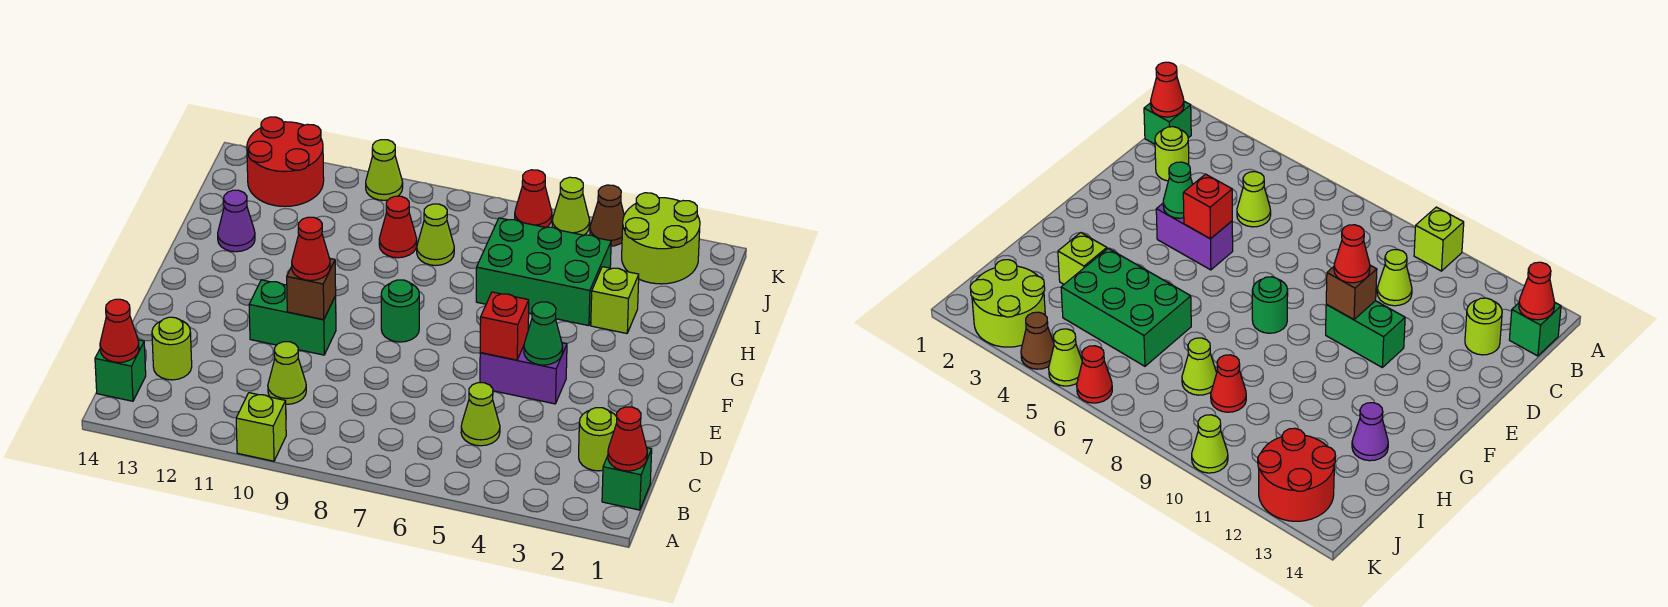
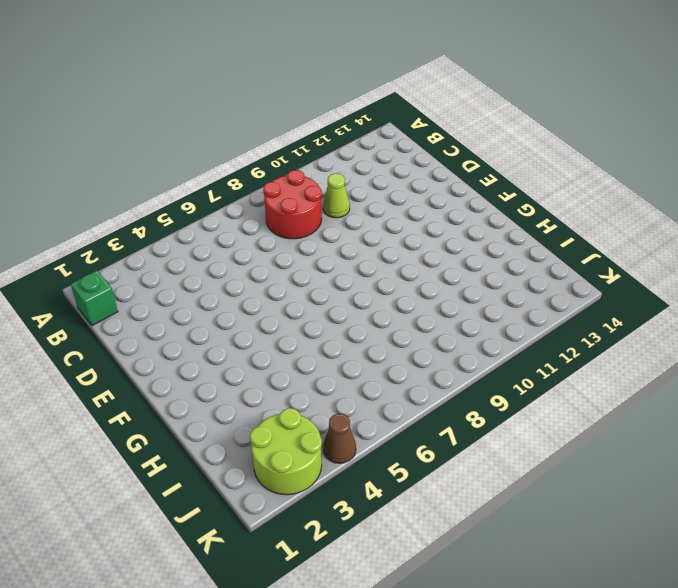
red 2x2 round brick [263,170,322,239] -> red 2x2 round brick moved to [247,117,324,207]
none -> lime 1x1 brick [236,393,286,461]
none -> green 1x1 brick [95,340,146,401]
none -> lime 1x1 round brick [579,408,617,471]

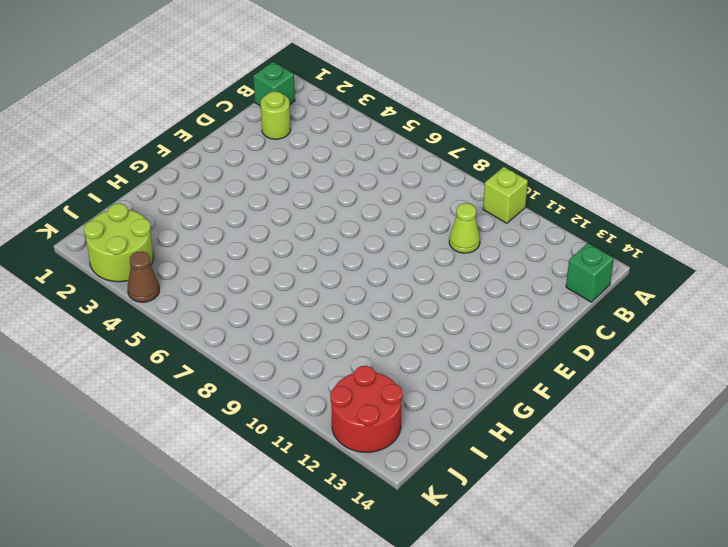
none -> lime 1x1 cone [461,383,500,446]
none -> lime 1x1 round brick [152,317,192,380]
none -> purple 1x2 brick [480,343,567,404]

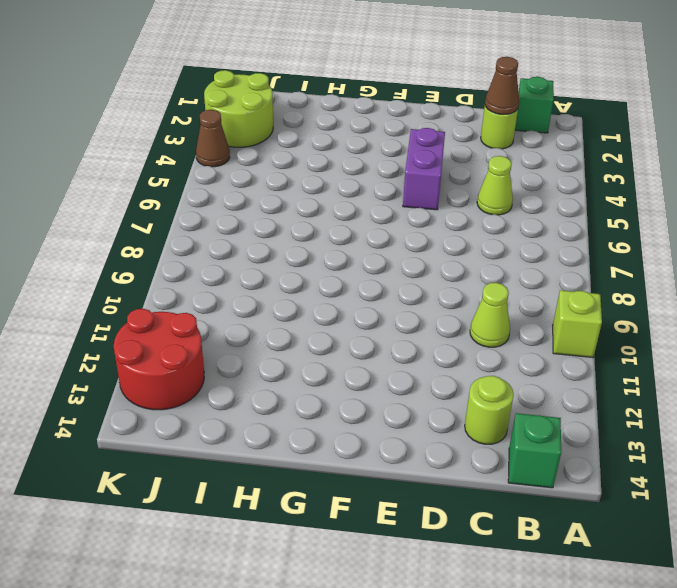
brown 1x1 cone [485,57,519,114] -> none
none -> green 1x2 brick [249,280,336,355]
none -> green 1x1 round brick [381,280,419,342]
none -> lime 1x1 brick [591,267,639,333]

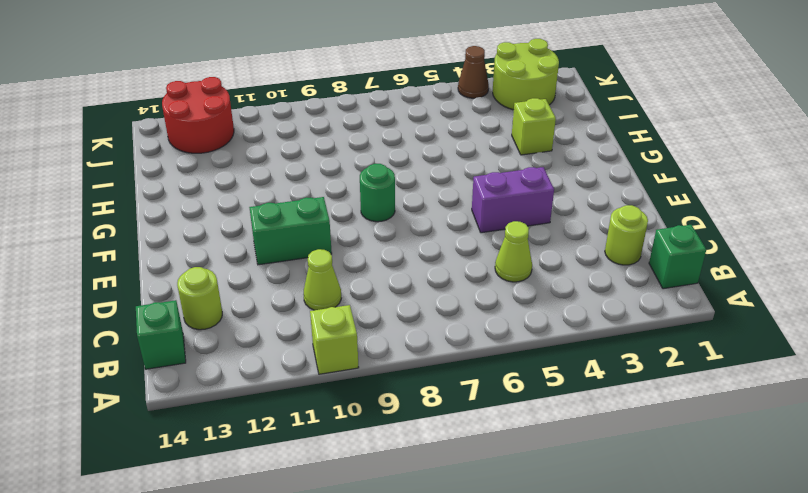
none -> green 2x3 brick [476,218,611,326]
none -> purple 1x1 cone [218,190,255,252]
none -> lime 1x1 cone [417,204,454,265]

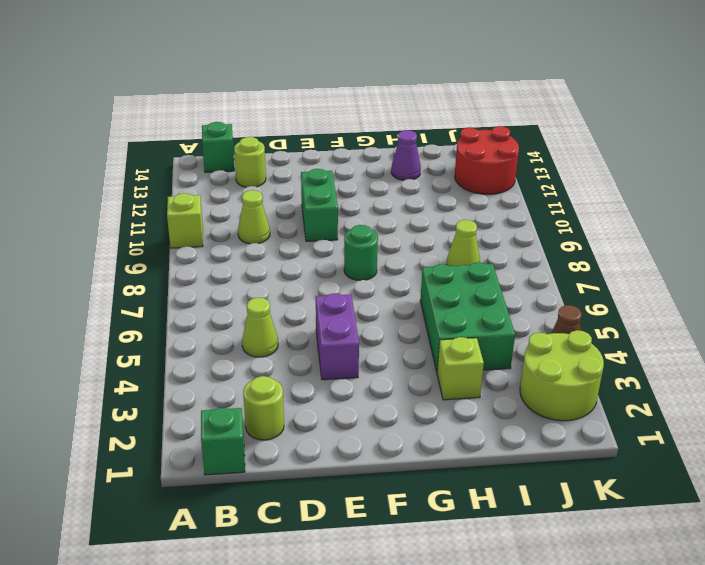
none -> red 1x1 cone [379,196,417,258]
none -> lime 1x1 cone [552,177,590,235]
none -> red 1x1 cone [515,170,552,227]

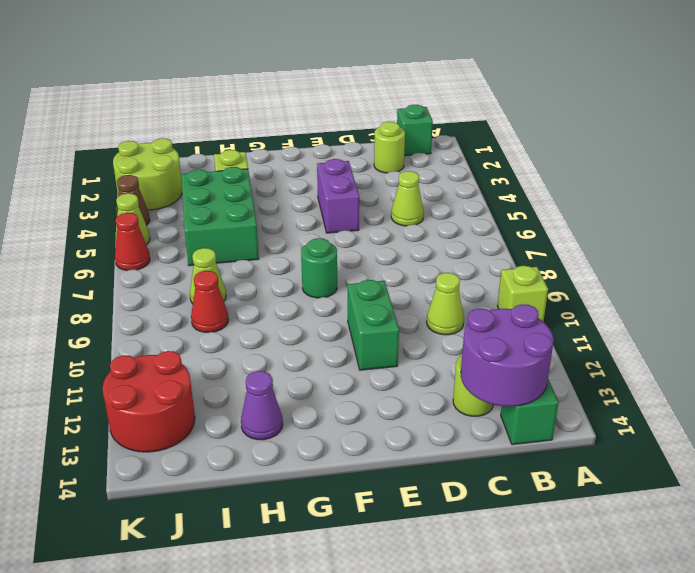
purple 2x2 round brick [461,304,554,406] -> red 1x1 cone [100,299,139,362]
none -> lime 1x1 cone [366,140,403,200]
none -> red 1x1 cone [608,407,647,471]
none -> green 1x1 cone [524,302,563,365]

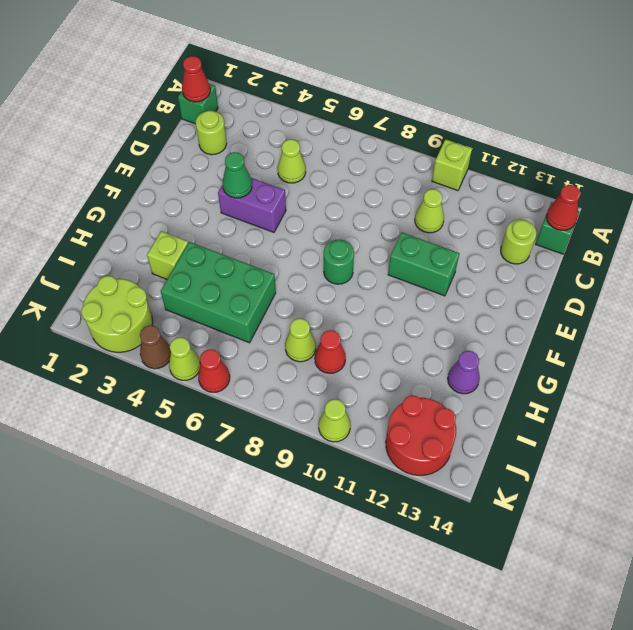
none -> red 1x1 brick [480,292,529,360]
none -> brown 1x1 brick [287,258,336,320]
none -> red 1x1 cone [292,217,330,280]

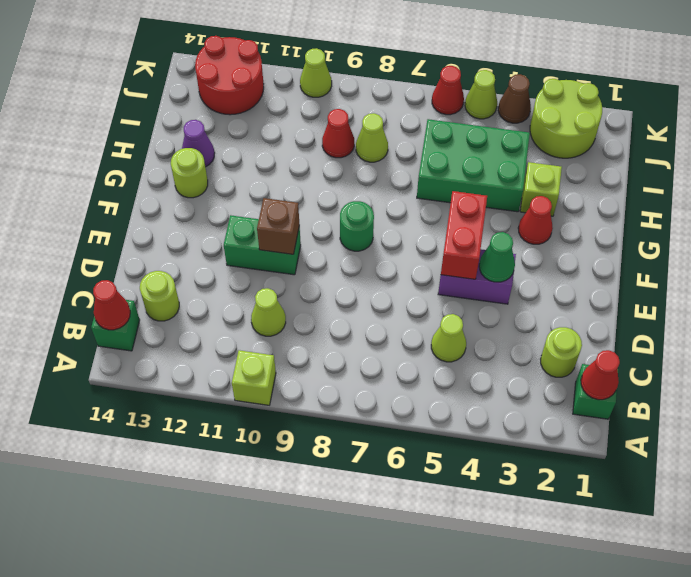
red 1x2 brick [441,191,487,279] -> red 1x1 brick [480,292,529,360]
red 1x1 cone [518,196,553,244] -> red 1x1 cone moved to [292,217,330,280]
lime 1x1 round brick [171,148,208,198] -> none

